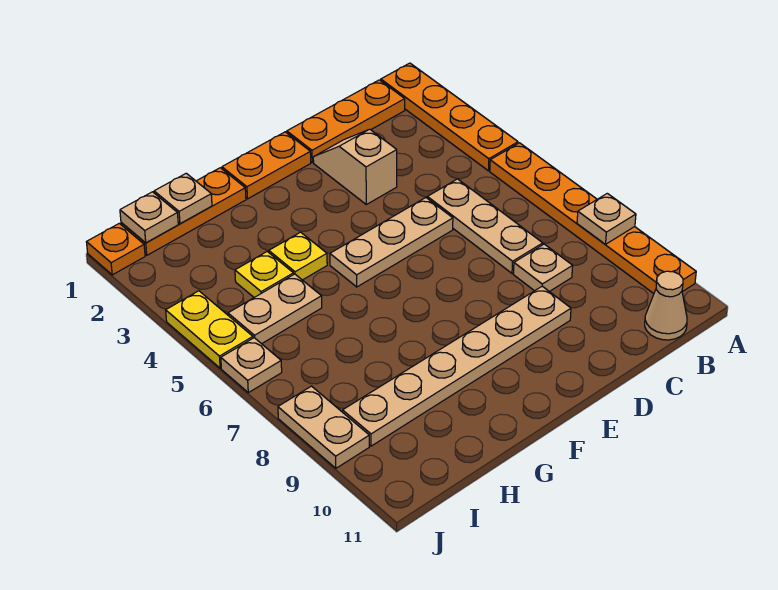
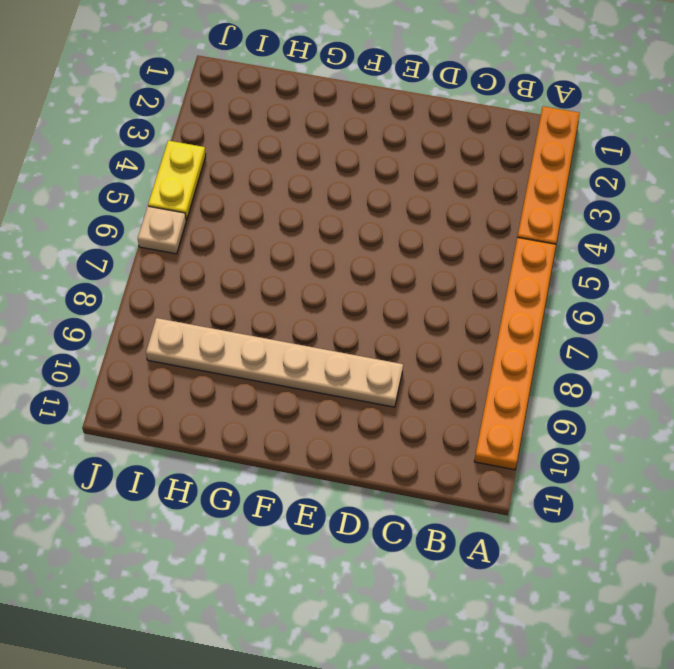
none -> orange 1x3 plate [287,80,405,162]
none -> tan 1x1 cone [645,271,687,340]
none -> tan 1x3 plate [427,179,543,273]

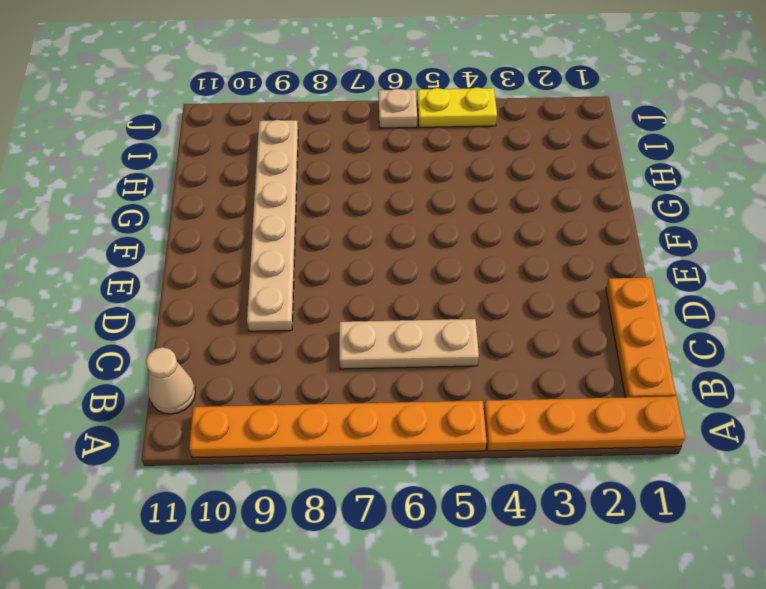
none -> tan 1x1 plate [513,244,573,291]
none -> tan 1x2 slope [313,129,397,204]
none -> tan 1x3 plate [330,198,453,287]

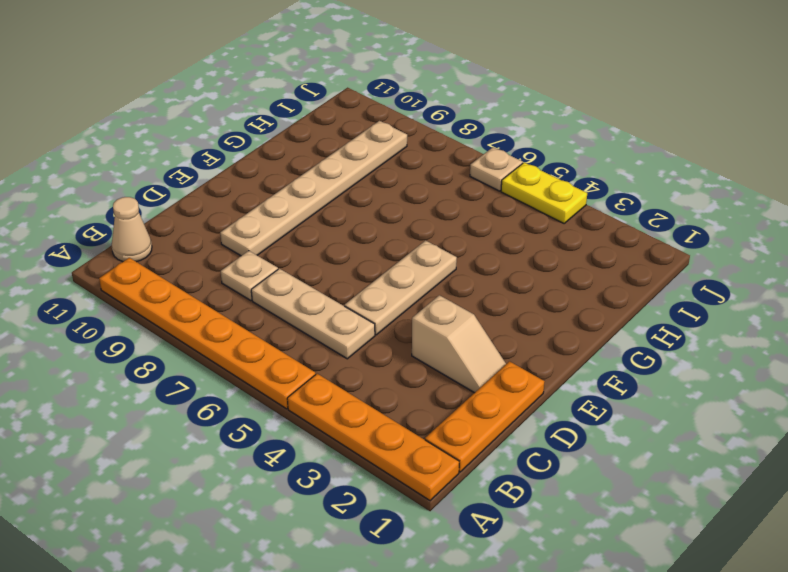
none -> orange 1x2 plate [222,132,311,199]
none -> orange 1x3 plate [121,168,246,255]
none -> yellow 1x1 plate [269,232,327,280]

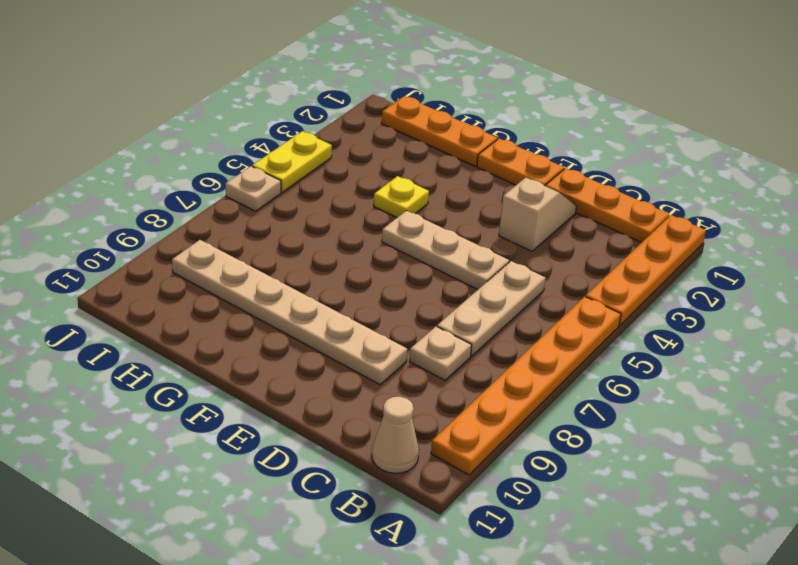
none -> yellow 1x1 plate [235,252,294,297]
none -> tan 1x2 plate [228,274,322,344]
none -> orange 1x1 plate [87,223,145,275]

